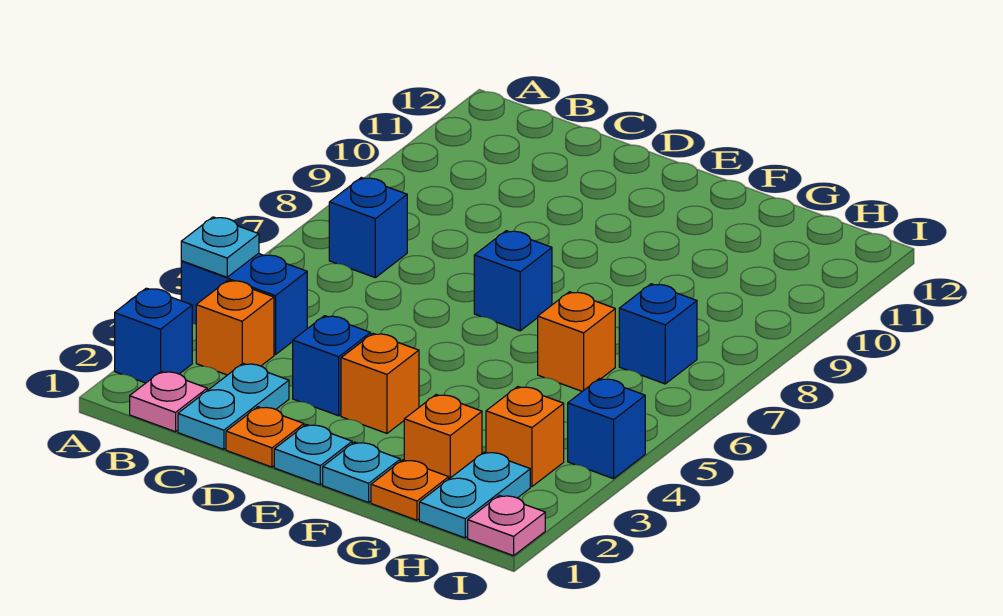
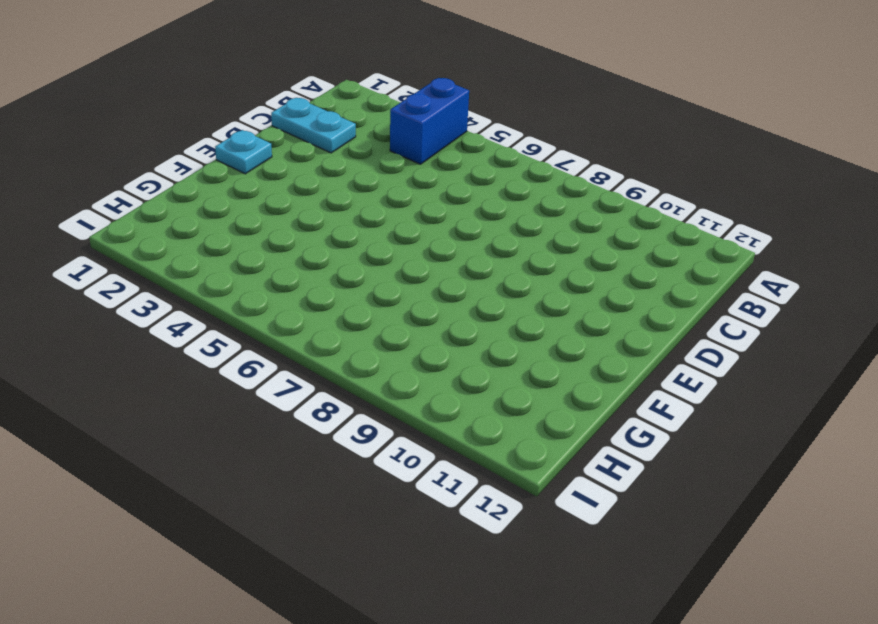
none -> blue 1x1 brick [115,288,192,383]
none -> pink 1x1 plate [130,371,207,432]
none -> orange 1x1 brick [196,280,274,375]

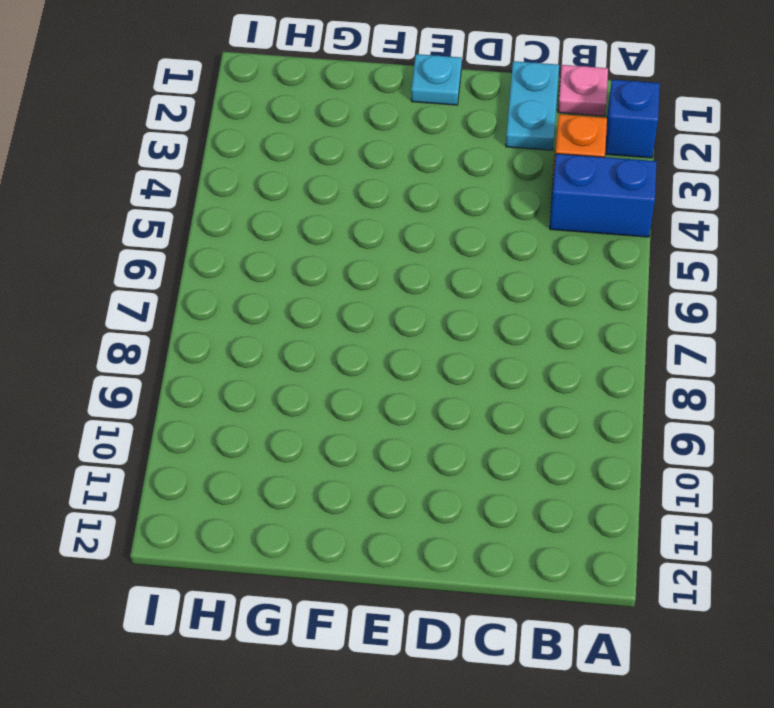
none -> blue 1x1 brick [329,178,407,278]
none -> orange 1x1 plate [226,407,304,467]
none -> blue 1x1 brick [293,316,371,416]

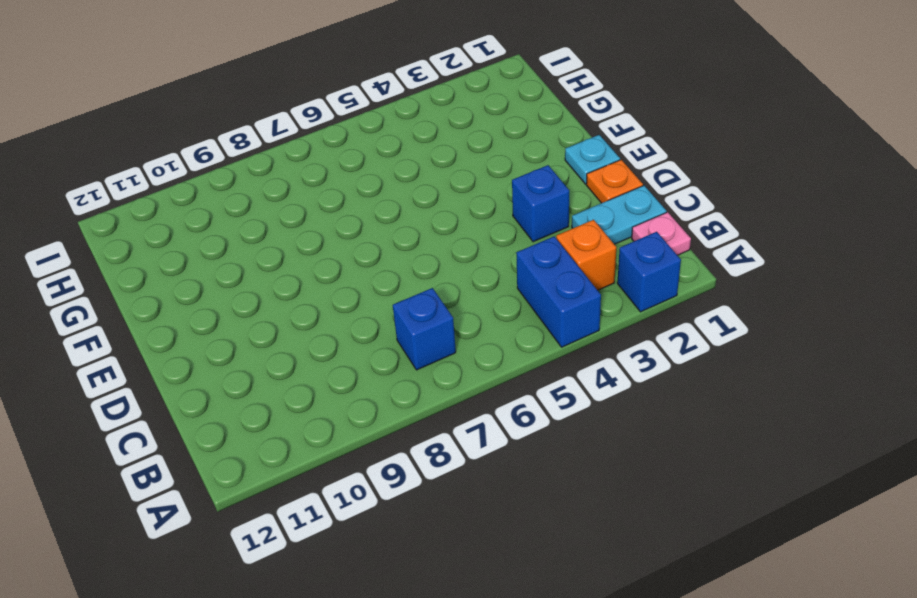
none -> orange 1x1 brick [341,334,419,433]
none -> blue 1x1 brick [474,231,552,331]
none -> cyan 1x1 plate [323,442,400,502]

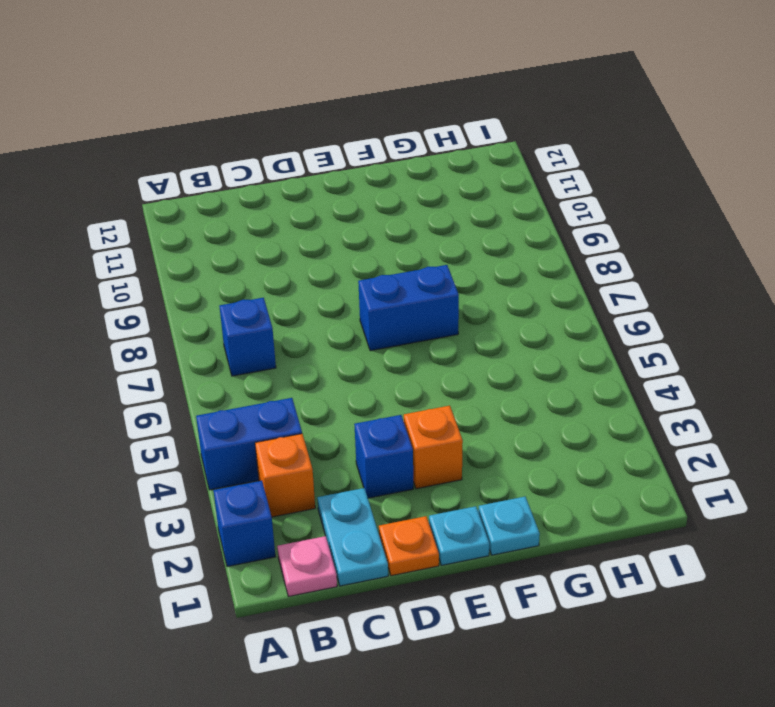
blue 1x2 brick [358,265,459,351] -> blue 1x1 brick [474,231,552,331]
none -> orange 1x1 plate [371,460,449,520]
none -> orange 1x1 brick [404,395,482,479]
none -> orange 1x1 brick [538,292,615,391]

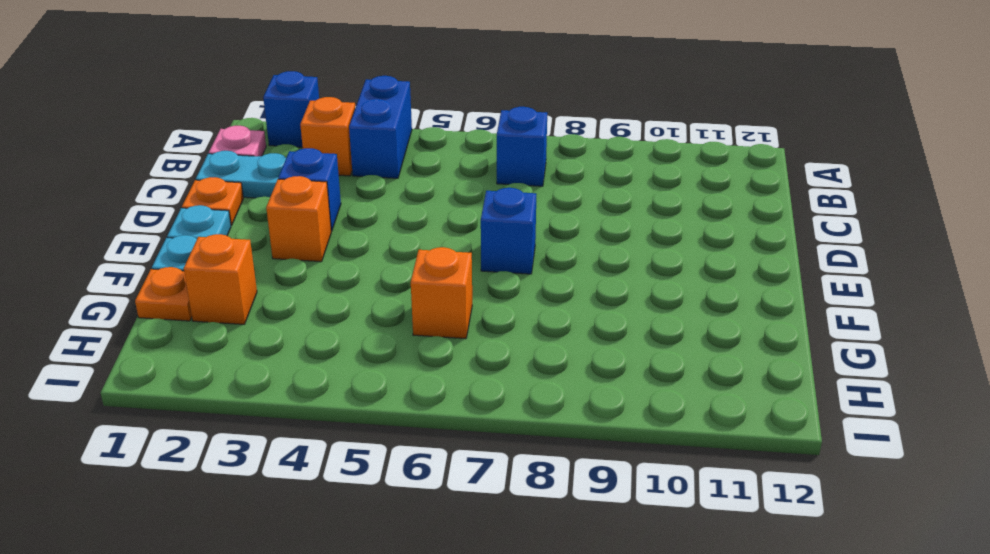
none -> cyan 1x2 plate [419,452,530,538]
none -> orange 1x1 brick [486,387,564,487]
none -> blue 1x1 brick [619,284,697,384]

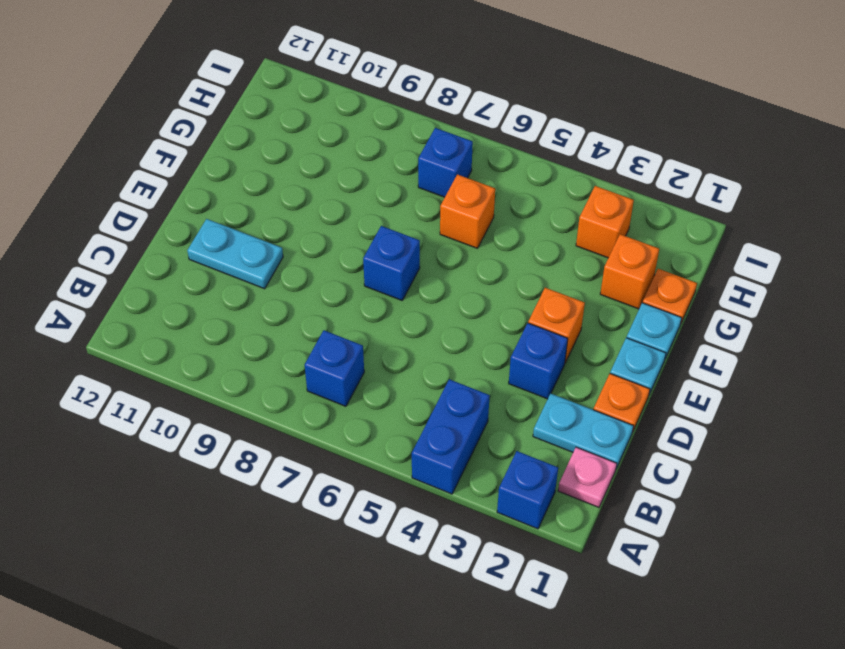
cyan 1x2 plate [187,219,283,289] -> cyan 1x2 plate moved to [419,452,530,538]
none -> orange 1x1 brick [196,280,274,375]
none -> pink 1x1 plate [468,495,545,556]
none -> blue 1x1 brick [568,379,645,479]

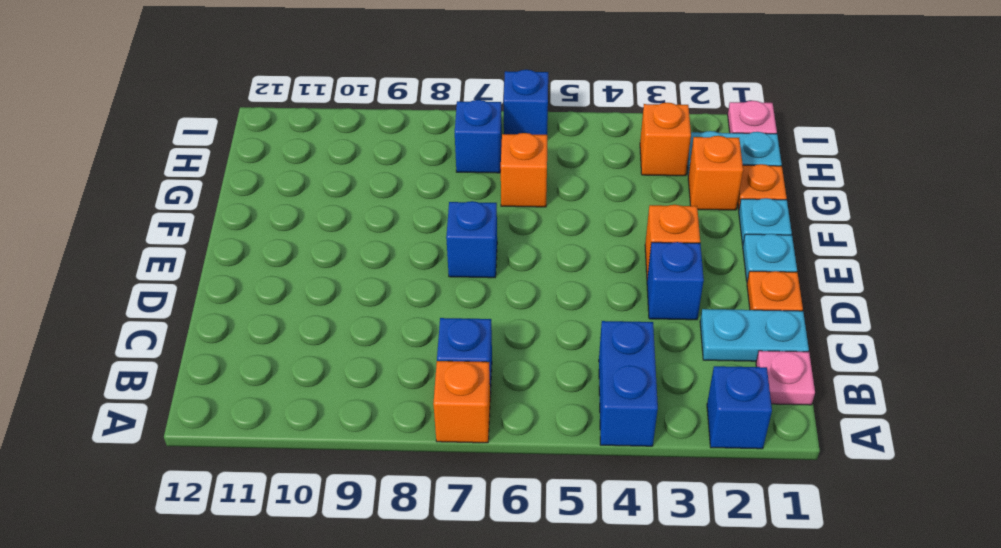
orange 1x1 brick [433,361,490,443] -> orange 1x1 brick moved to [196,280,274,375]
blue 1x1 brick [504,70,548,135] -> blue 1x1 brick moved to [568,379,645,479]
none -> cyan 1x1 plate [181,217,259,277]

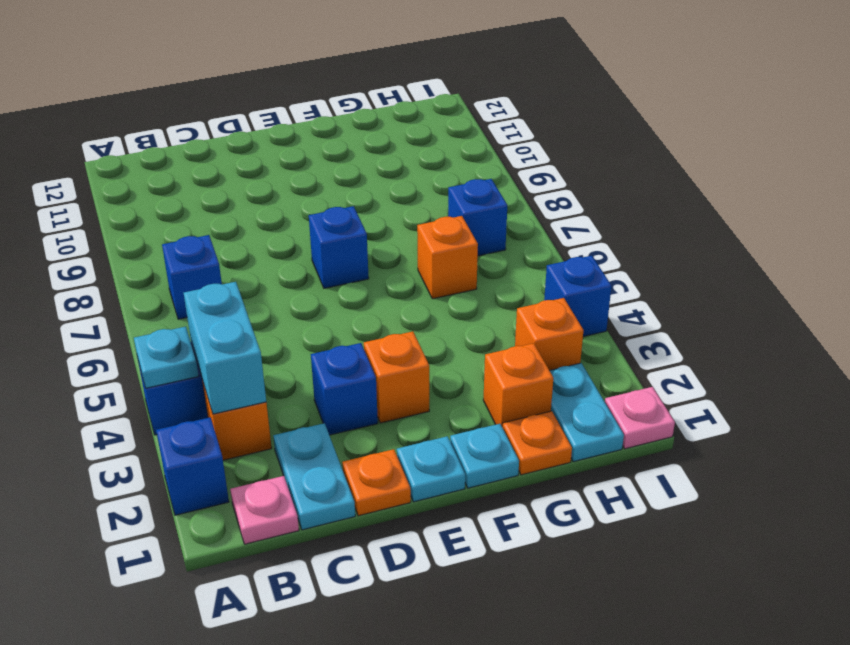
cyan 1x2 brick [184,282,266,414] -> none

